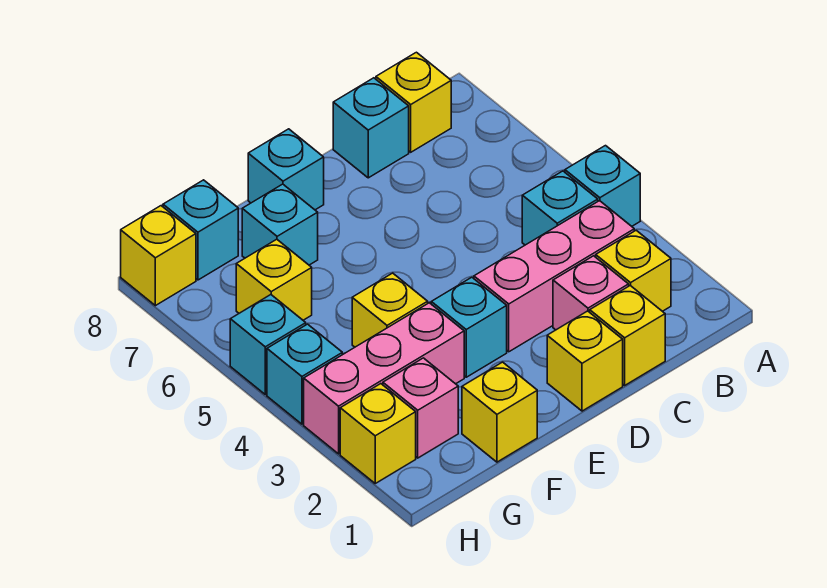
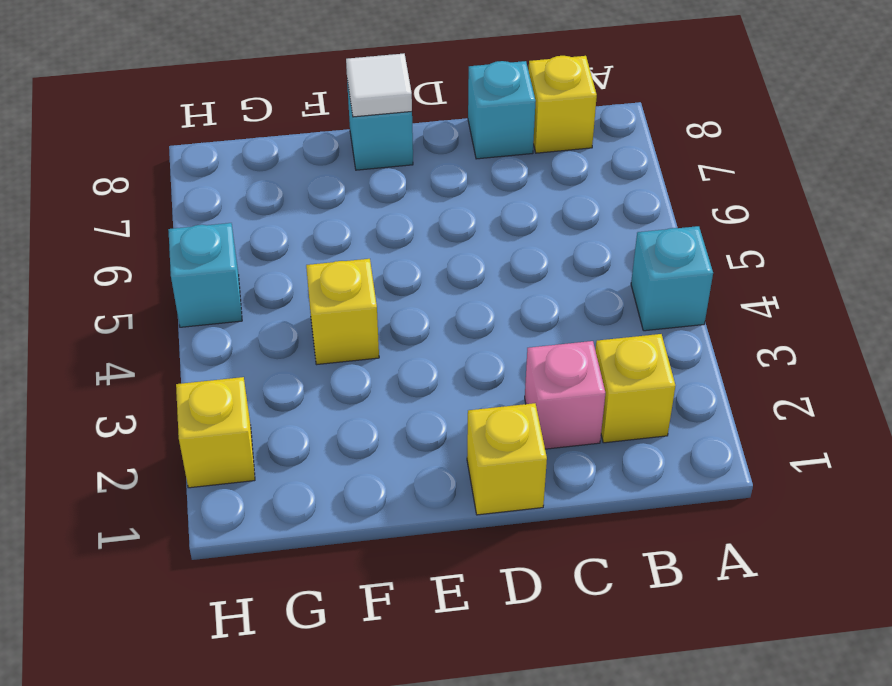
white 1x1 tile [346,54,412,117] -> none
none -> pink 1x3 brick [474,201,634,352]
none -> cyan 1x1 brick [522,171,598,245]
none -> yellow 1x1 brick [590,286,665,385]

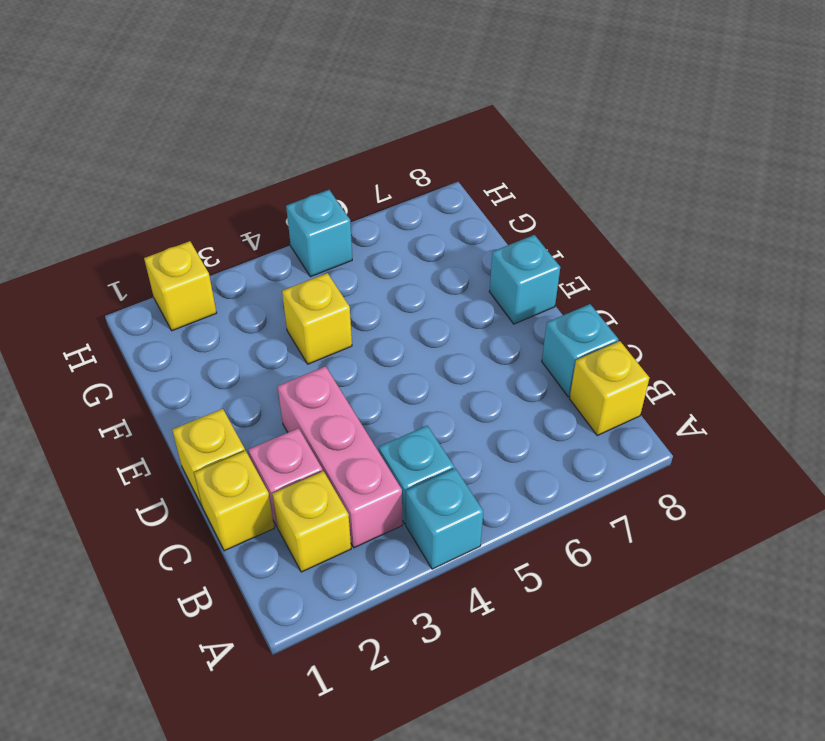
none -> cyan 1x1 brick [431,277,507,377]
none -> yellow 1x1 brick [462,362,537,462]
none -> pink 1x3 brick [304,303,464,454]

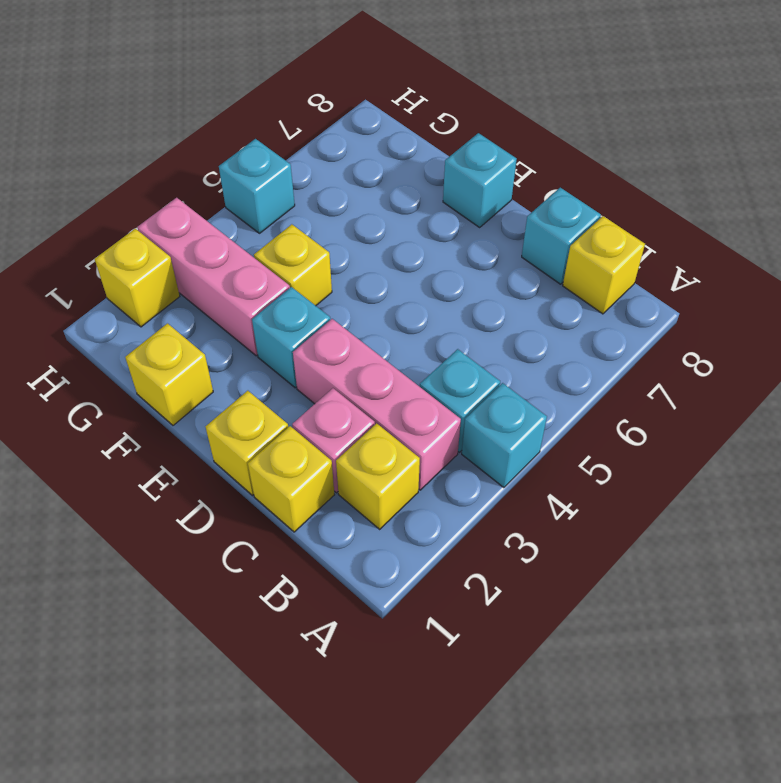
none -> cyan 1x1 brick [242,184,318,265]
none -> pink 1x1 brick [383,358,458,458]
none -> yellow 1x1 brick [236,239,312,320]

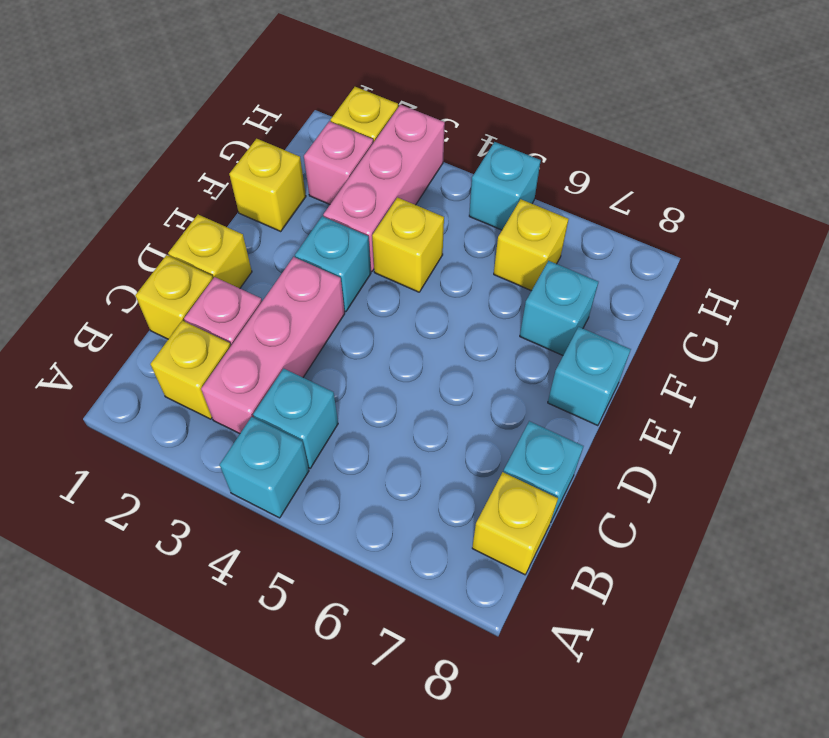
none -> cyan 1x1 brick [163,180,238,280]
none -> cyan 1x1 brick [267,324,342,424]
none -> yellow 1x1 brick [121,206,196,306]

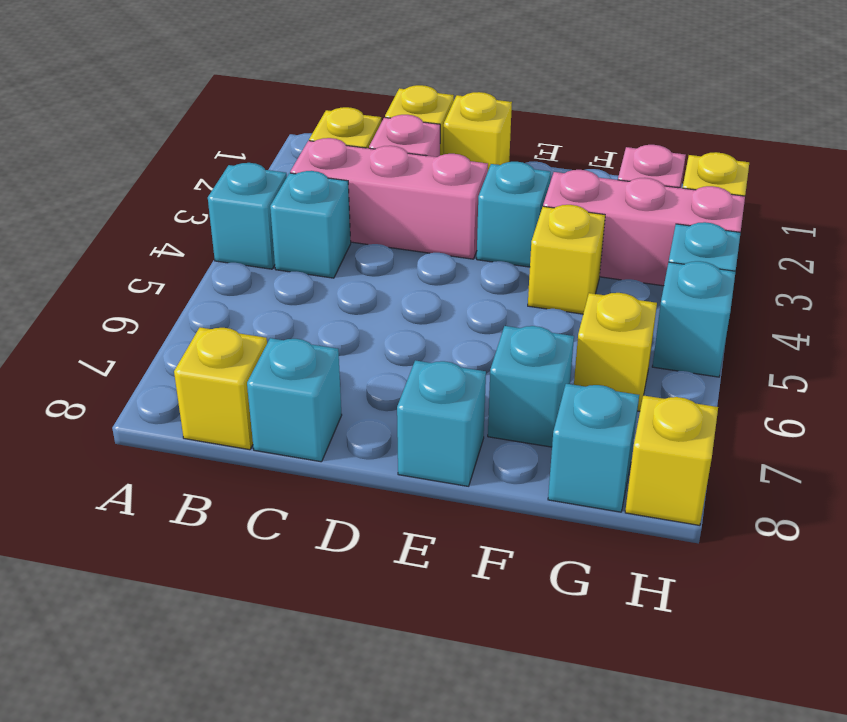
none -> yellow 1x1 brick [462,362,537,462]

